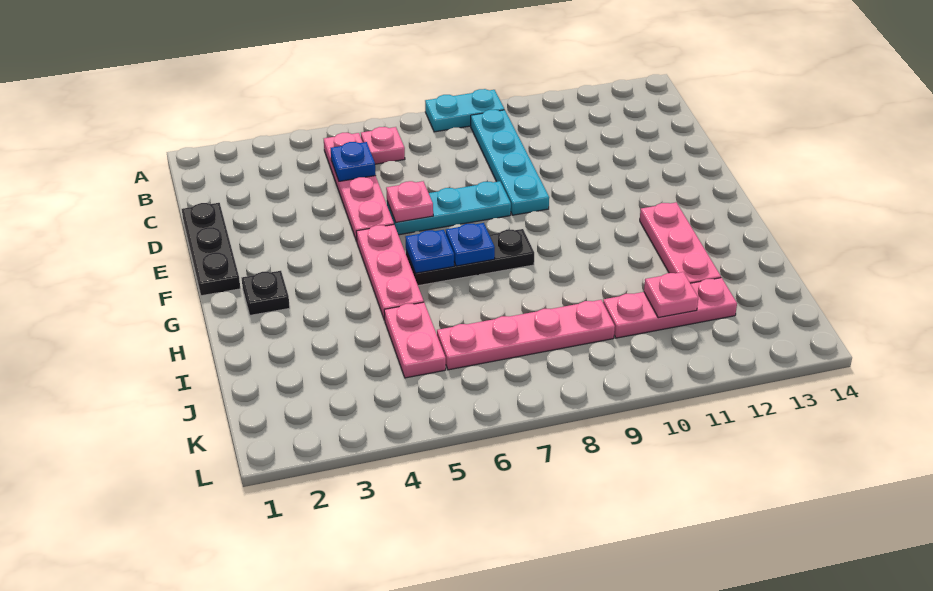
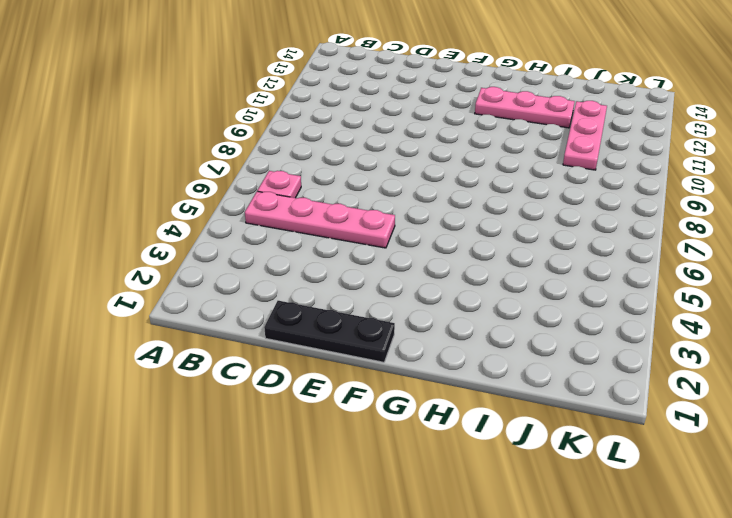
none -> cyan 1x2 plate [425,89,504,132]
none -> cyan 1x4 plate [471,110,549,215]
none -> cyan 1x3 plate [387,181,511,235]

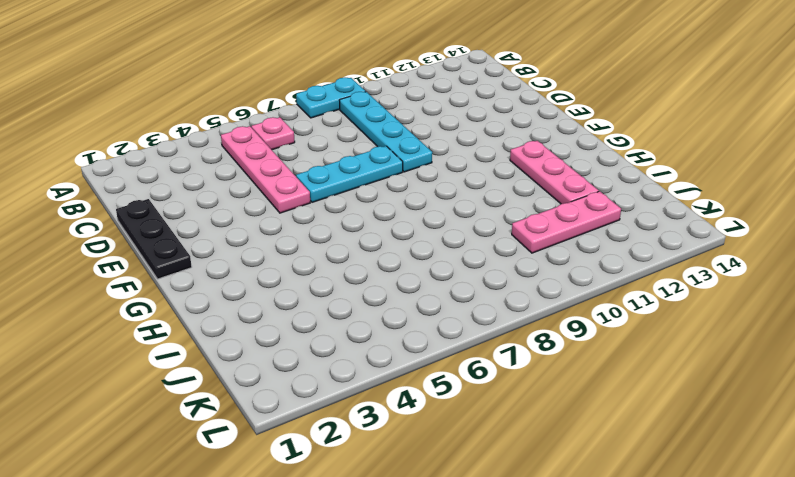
none -> pink 1x3 plate [356,225,424,320]
none -> black 1x1 plate [242,271,290,315]
none -> black 1x3 plate [406,229,534,286]

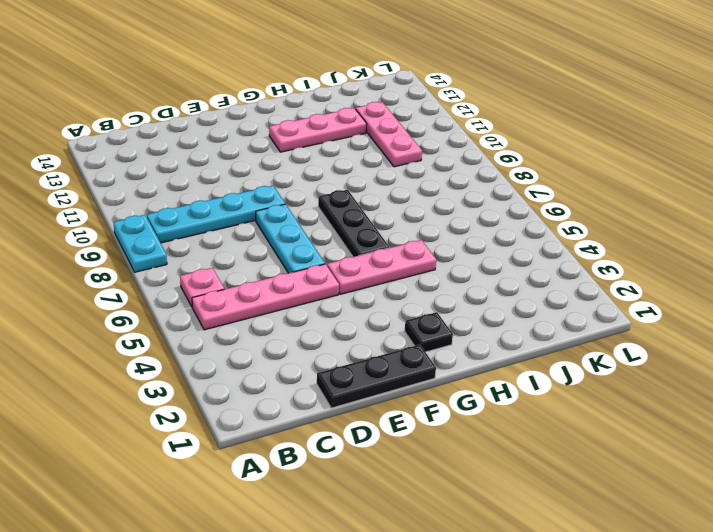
none -> pink 1x2 plate [384,302,446,378]
none -> pink 1x4 plate [437,300,615,370]
none -> blue 1x1 plate [331,142,376,181]

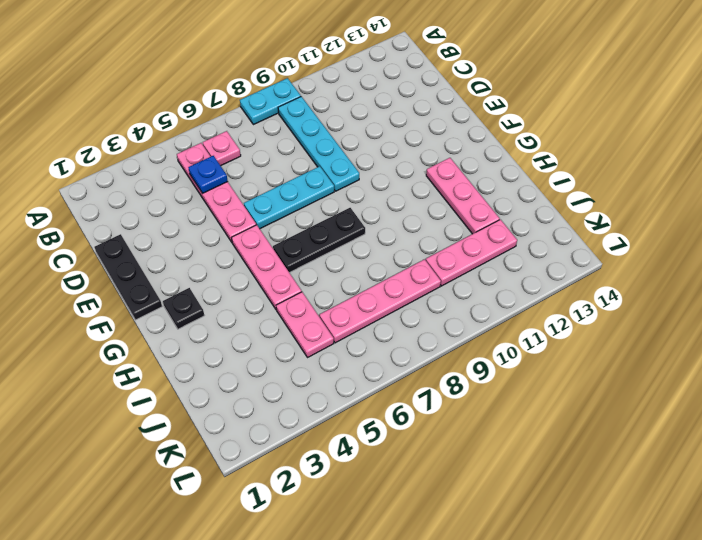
none -> pink 1x1 plate [386,181,433,222]
none -> blue 1x1 plate [405,230,454,273]
none -> blue 1x1 plate [446,223,495,266]

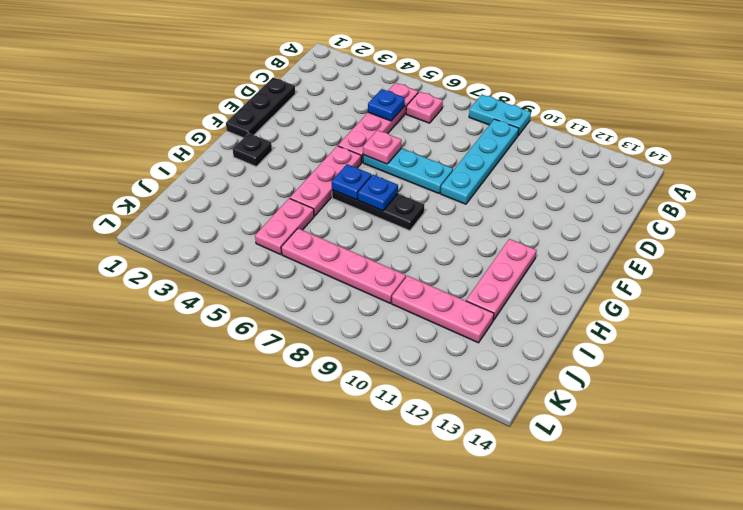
none -> pink 1x1 plate [644,272,698,318]

